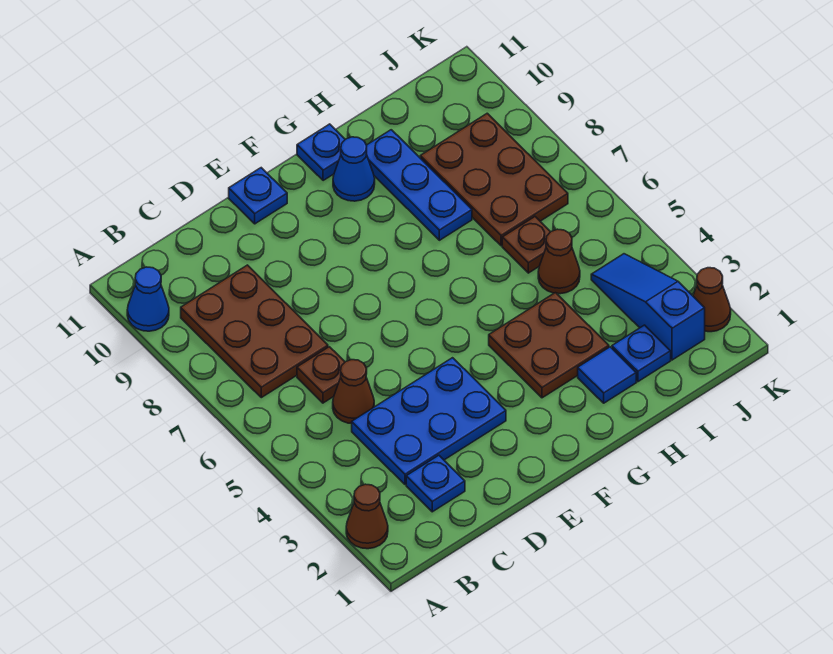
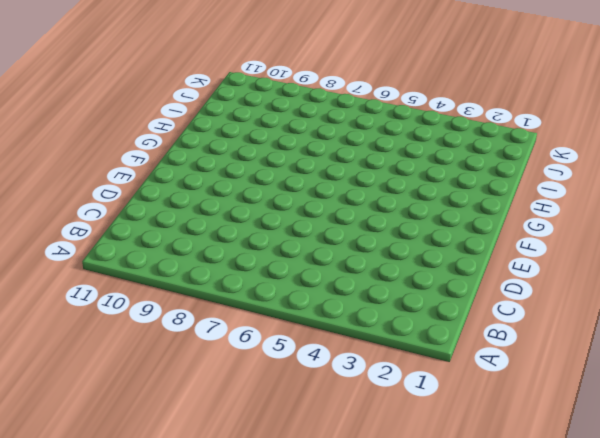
none -> brown 1x1 cone [346,484,388,549]
none -> blue 1x1 cone [127,267,169,331]
none -> brown 2x3 plate [181,265,328,398]

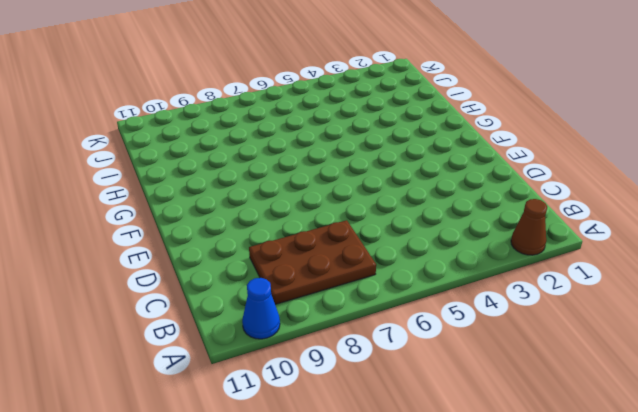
none -> blue 1x1 plate [406,455,465,512]
none -> blue 2x3 plate [352,358,506,485]
none -> brown 1x1 cone [333,360,374,424]

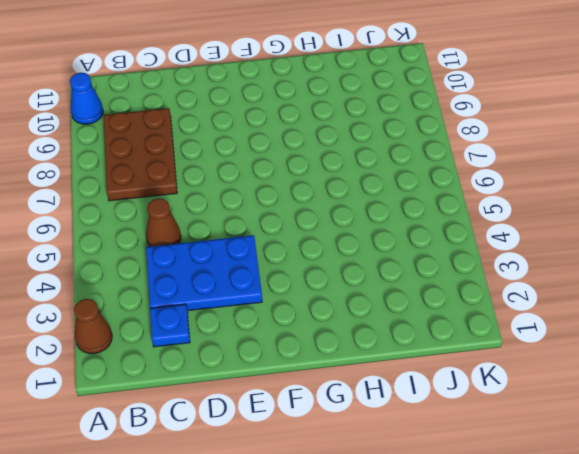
none -> brown 1x1 plate [297,347,345,403]
none -> blue 1x1 plate [229,168,287,224]
none -> brown 2x2 plate [489,293,609,398]

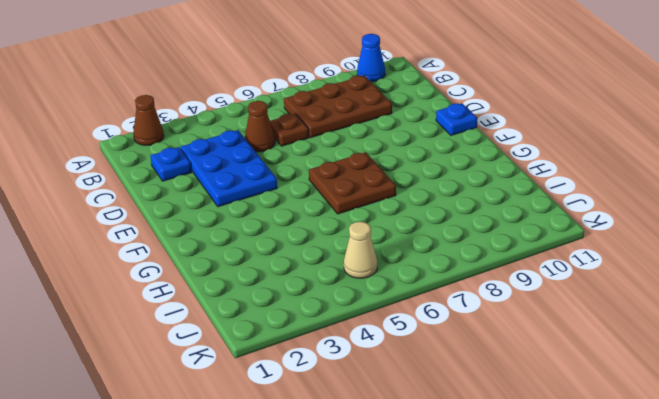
brown 2x2 plate [309,152,396,214] -> brown 2x2 plate moved to [489,293,609,398]
tan 1x1 cone [344,222,377,278] -> none
none -> blue 1x1 cone [333,137,375,201]
none -> blue 1x1 plate [297,124,345,181]
none -> blue 1x1 tile [578,347,636,403]

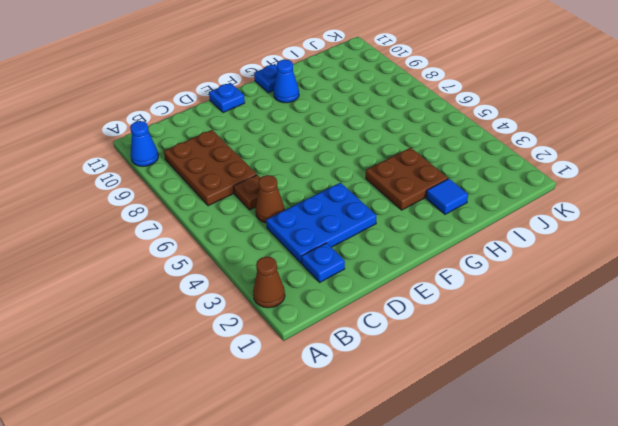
none -> blue 1x3 plate [366,130,472,240]
none -> blue 1x1 plate [612,325,671,382]
none -> brown 1x1 cone [538,229,580,294]

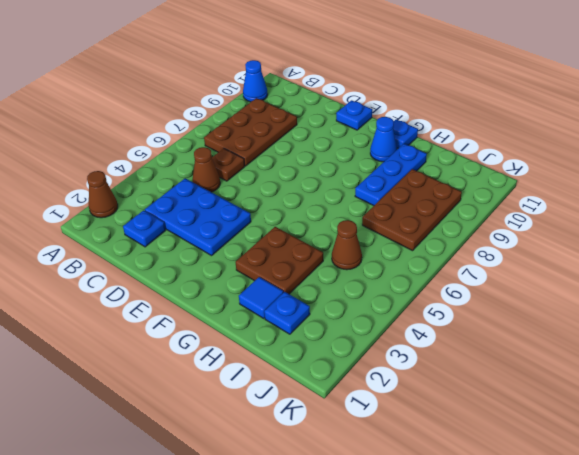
none -> brown 1x1 plate [502,217,550,273]
none -> blue 1x3 slope [591,254,705,360]
none -> brown 1x1 cone [693,268,731,332]

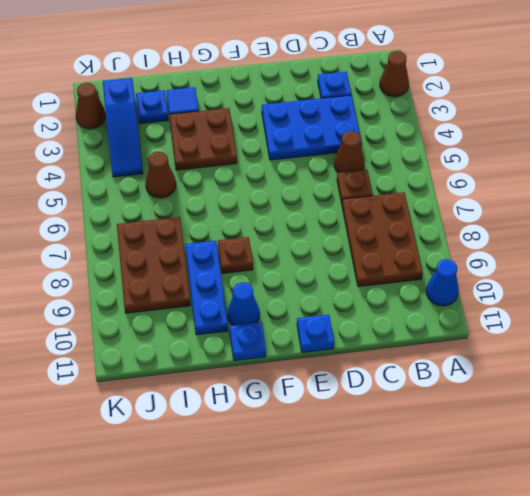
brown 1x1 plate [218,237,253,273] -> brown 1x1 plate moved to [502,217,550,273]

